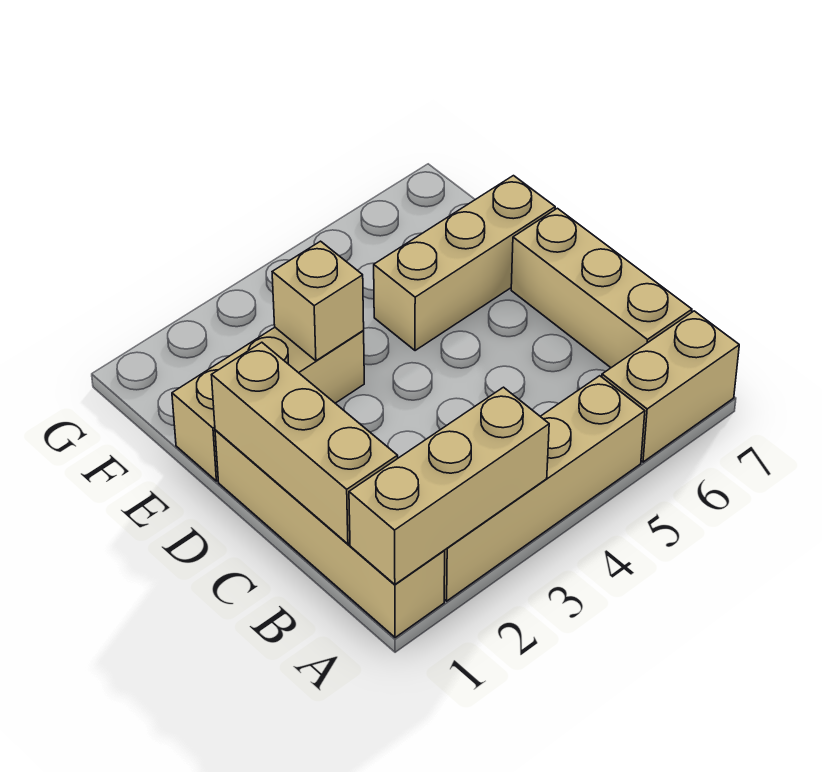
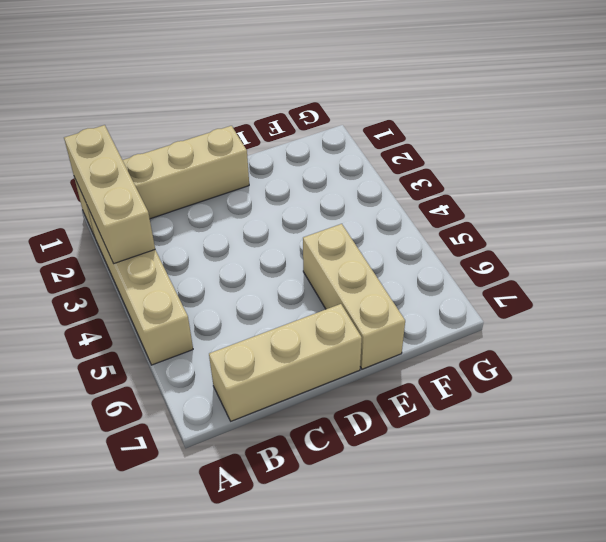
none -> tan 1x2 brick [602,311,739,462]
none -> tan 1x3 brick [172,327,364,481]

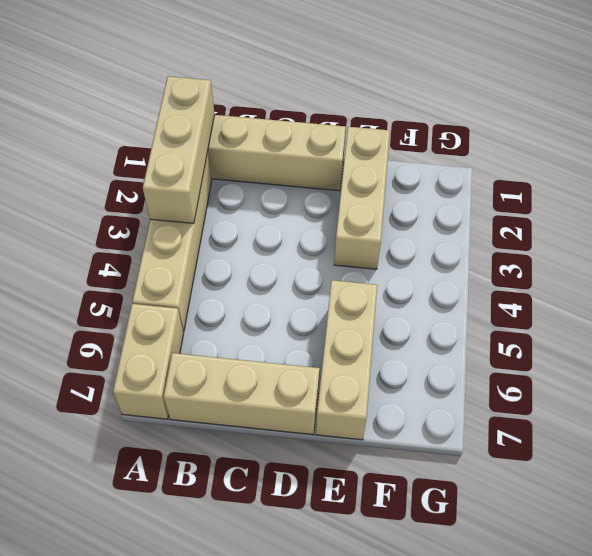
none -> tan 1x3 brick [212,342,398,544]
none -> tan 1x1 brick [272,241,364,361]

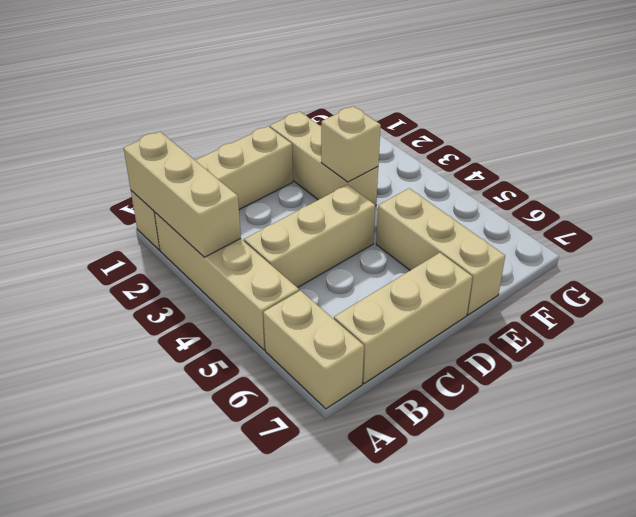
tan 1x3 brick [244,185,375,288] -> tan 1x3 brick moved to [212,342,398,544]

